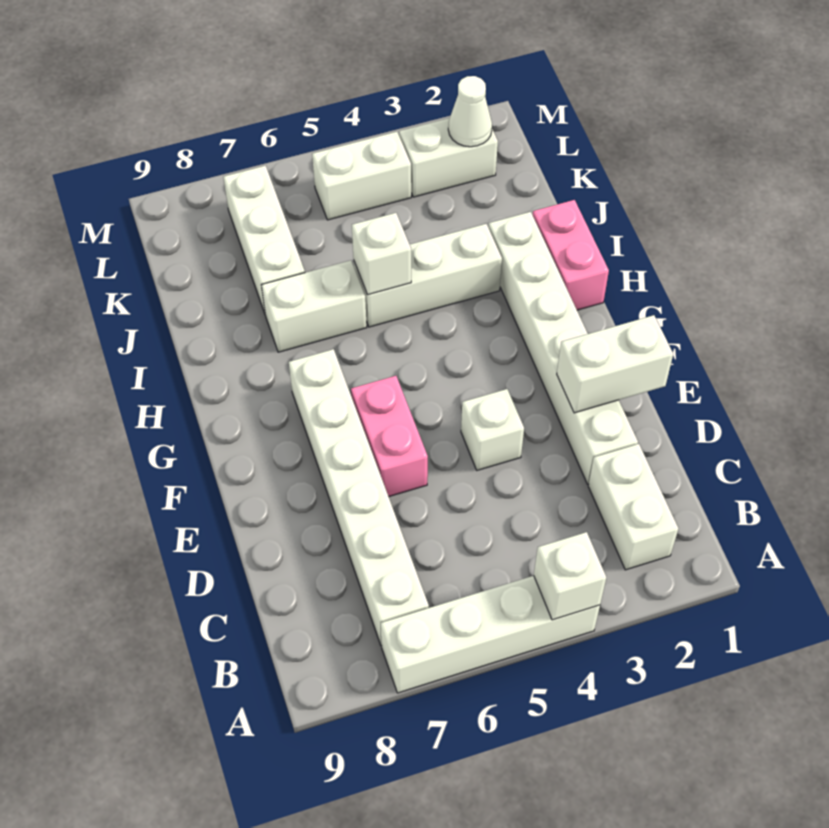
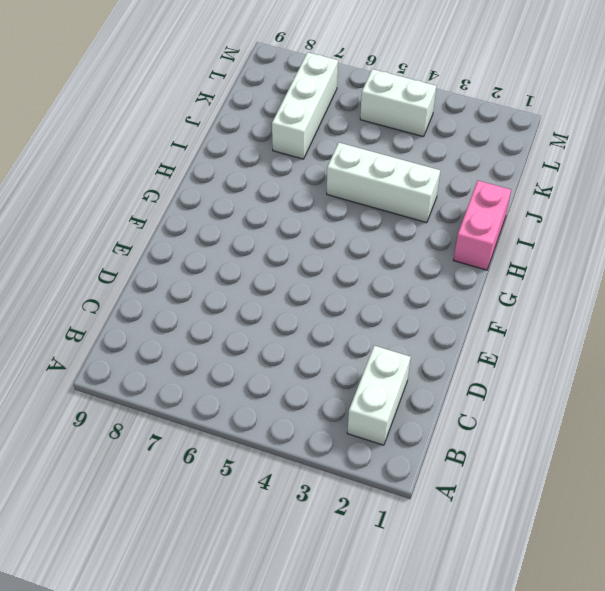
none -> white 1x4 brick [381,576,600,693]
none -> white 1x6 brick [289,349,429,646]
none -> white 1x6 brick [488,212,638,484]

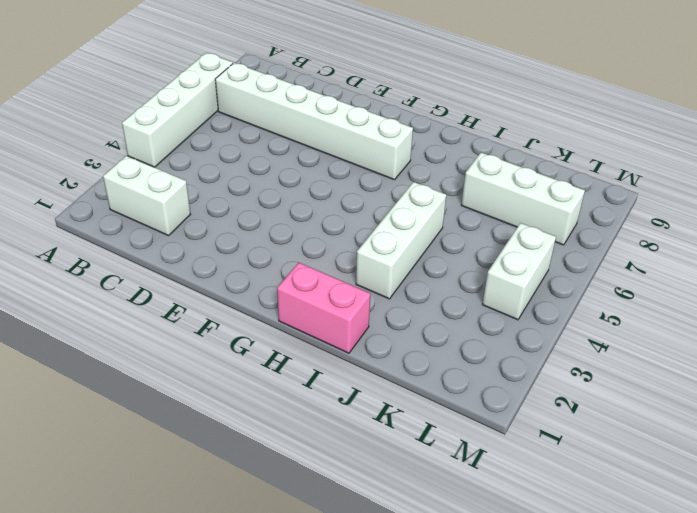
none -> white 1x6 brick [488,212,638,484]
none -> white 1x1 brick [461,389,524,470]
none -> pink 1x2 brick [351,376,428,497]

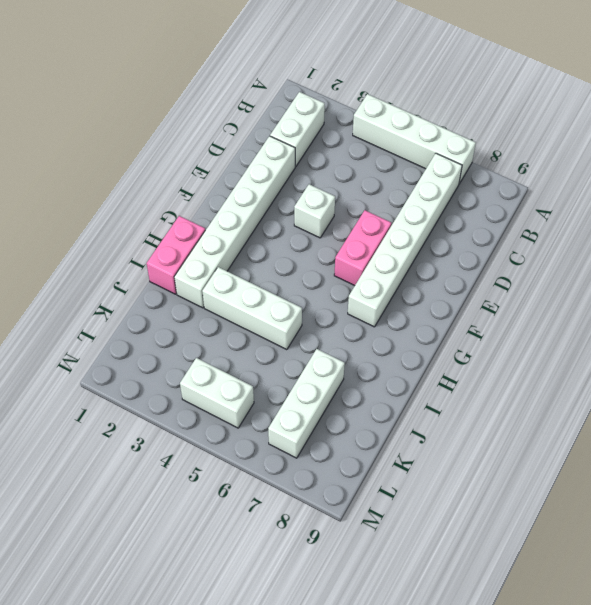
none -> white 1x2 brick [262,260,367,352]
none -> white 1x2 brick [399,118,498,197]
none -> white 1x1 brick [534,532,606,620]

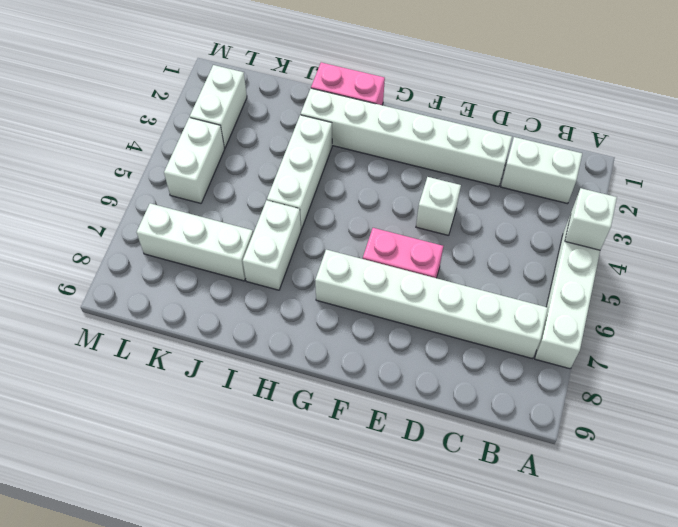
none -> white 1x2 brick [557,315,673,413]
none -> white 1x1 brick [352,213,411,295]
none -> white 1x1 cone [448,76,492,147]

